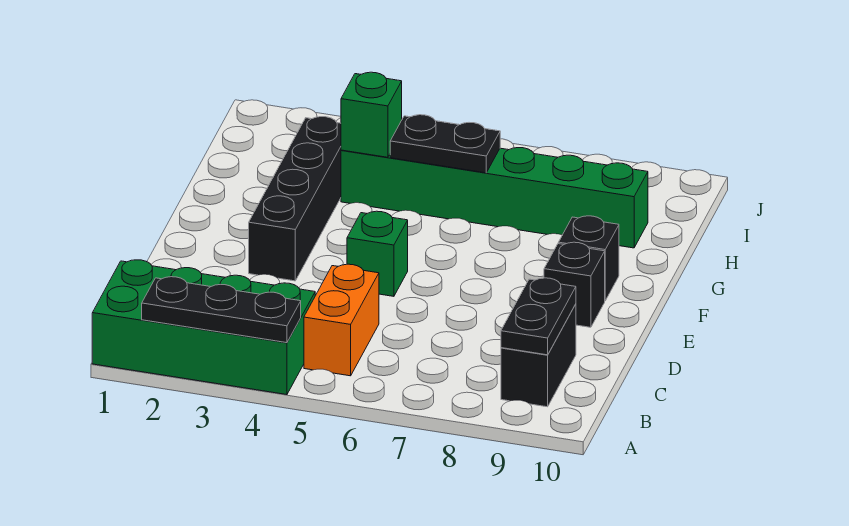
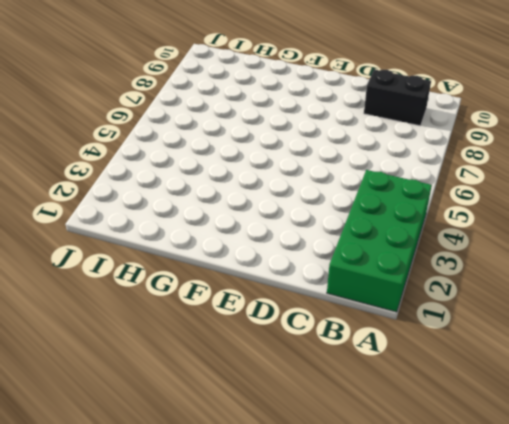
none -> orange 1x2 brick [304,264,379,376]
none -> black 1x4 brick [249,117,341,281]
none -> green 1x1 brick [347,211,408,296]

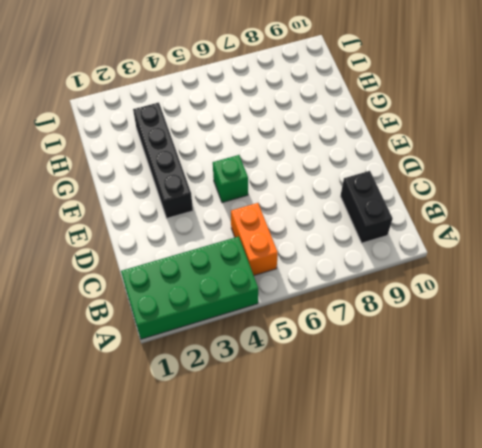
none -> black 1x1 brick [544,242,605,327]
none -> black 1x1 brick [558,216,619,301]
none -> green 1x6 brick [341,148,648,248]

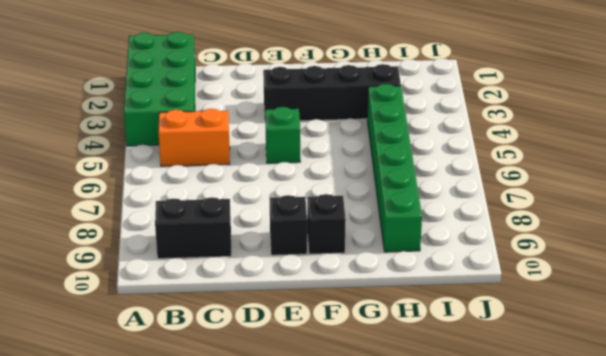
none -> black 1x3 plate [142,277,301,343]
none -> black 1x2 plate [501,278,576,355]
none -> green 1x1 brick [341,72,402,157]

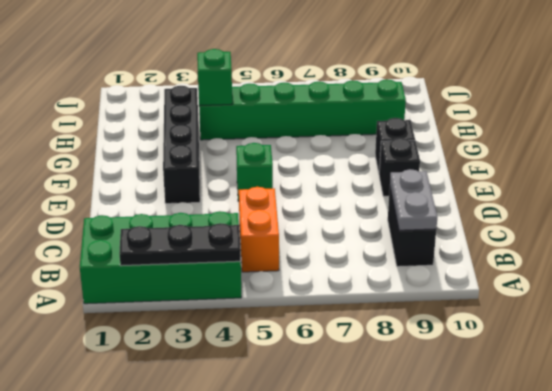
grey 1x2 plate [390,169,437,230] -> black 1x2 plate [501,278,576,355]
none -> black 1x2 plate [390,115,500,173]

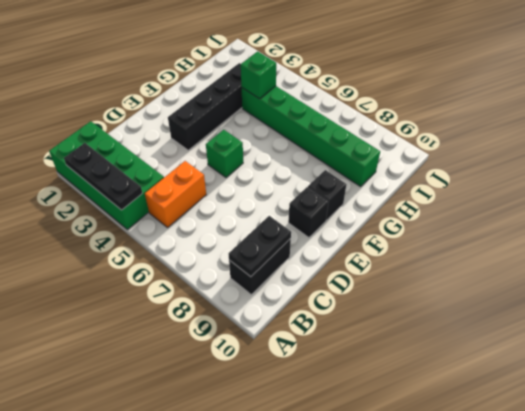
none -> black 1x2 plate [390,115,500,173]

